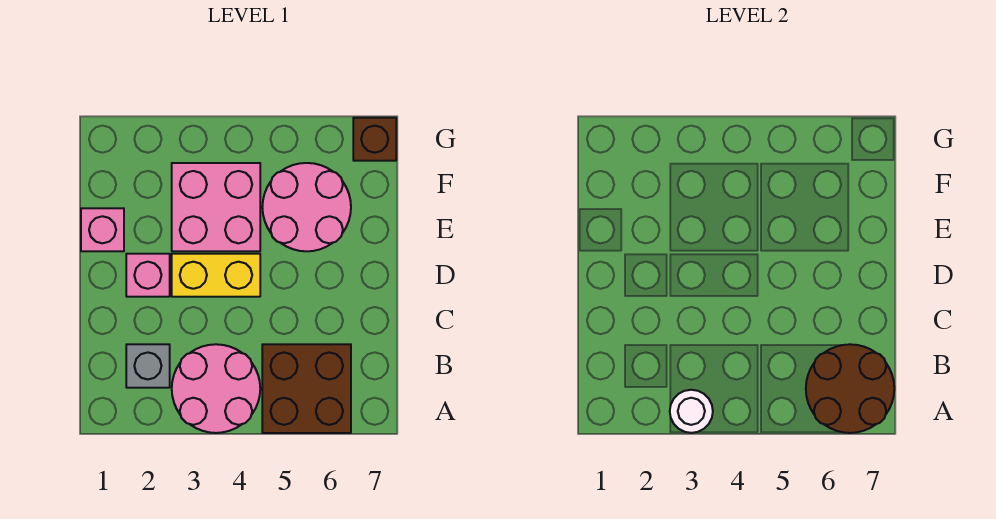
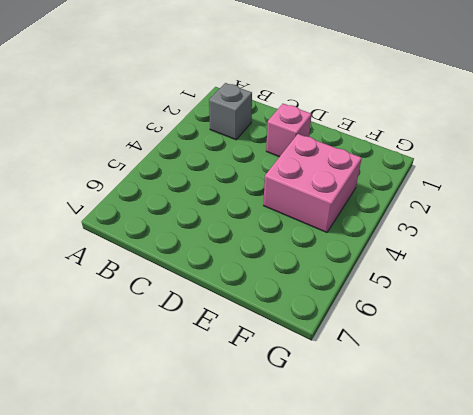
none -> pink 2x2 round brick [172,344,260,433]
none -> brown 2x2 brick [262,344,351,433]

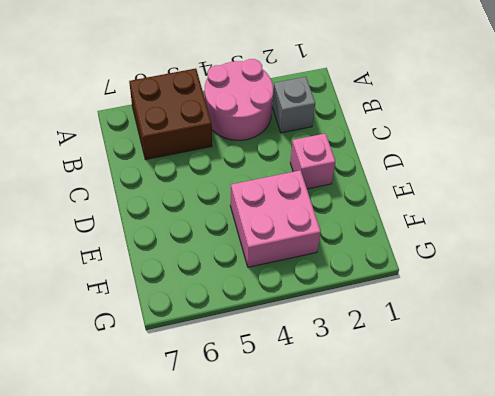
none -> yellow 1x2 brick [172,254,260,297]
none -> pink 1x1 brick [81,208,124,251]

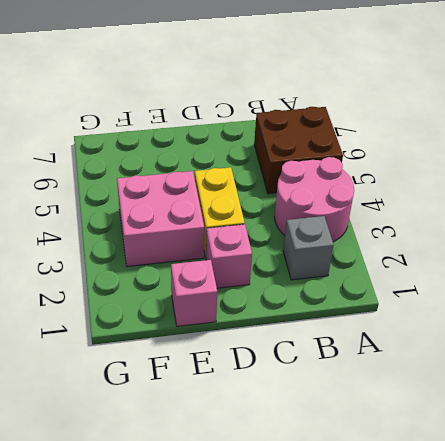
none -> pink 2x2 round brick [262,163,351,251]
none -> brown 1x1 brick [353,118,396,161]

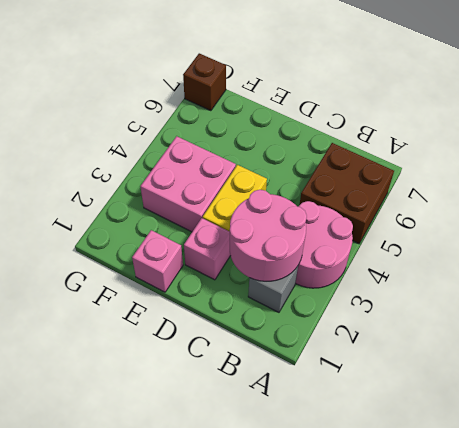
pink 2x2 round brick [230,190,307,281] -> pink 2x2 round brick moved to [262,163,351,251]
none -> white 1x1 round brick [670,390,713,433]
none -> brown 2x2 round brick [806,344,894,433]

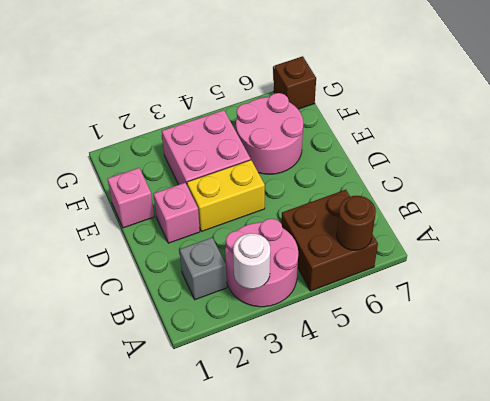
brown 1x1 round brick [337,196,376,250] -> brown 2x2 round brick [806,344,894,433]

